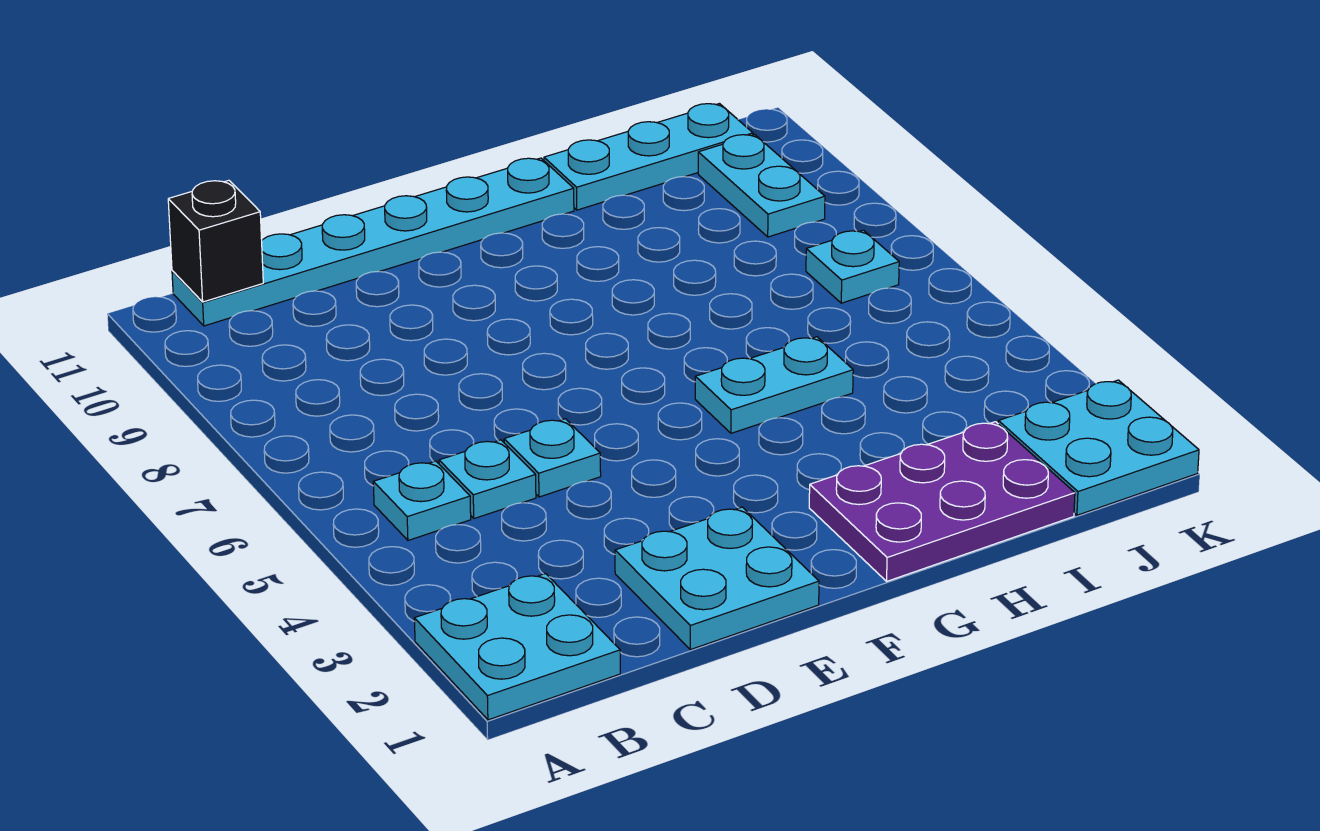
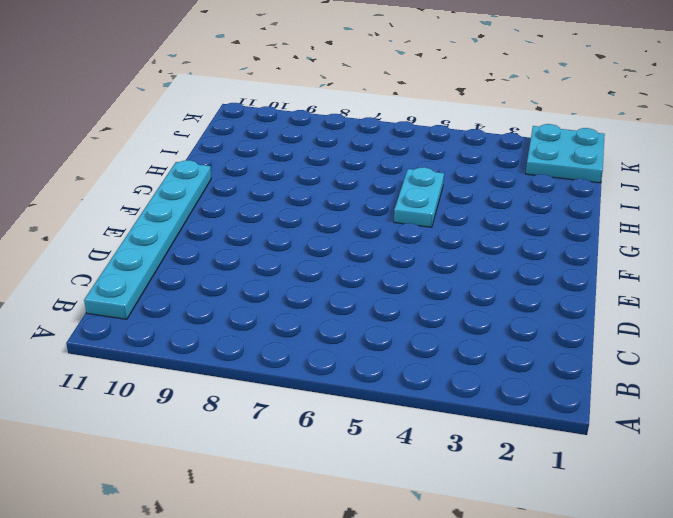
none -> cyan 2x2 plate [414,574,620,720]
none -> cyan 1x1 plate [373,461,471,540]
none -> cyan 1x1 plate [439,440,536,519]

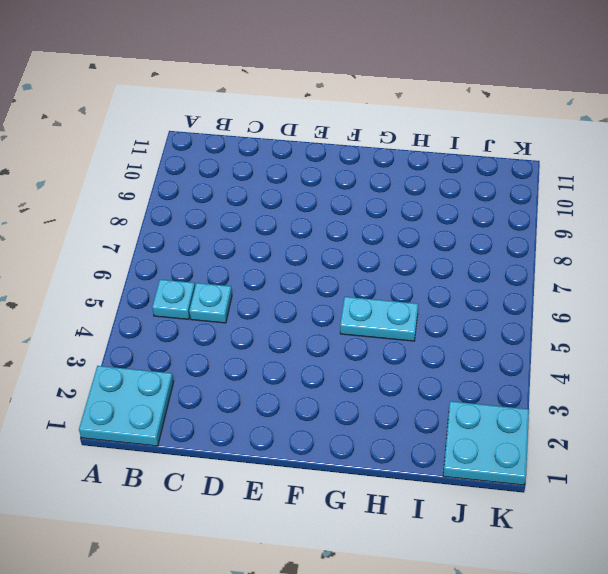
none -> cyan 1x6 plate [172,158,574,326]
none -> cyan 2x2 plate [615,507,819,650]
none -> cyan 1x1 plate [504,419,601,497]

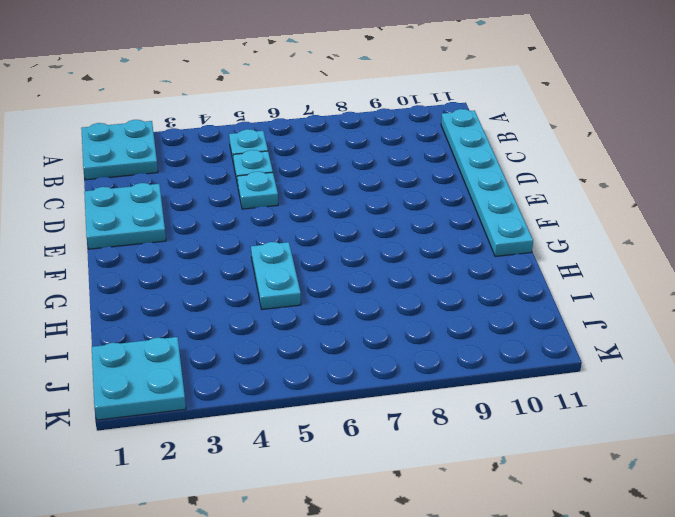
none -> purple 2x3 plate [809,422,1075,581]
none -> cyan 1x3 plate [544,104,753,210]
none -> cyan 1x1 plate [806,230,899,303]

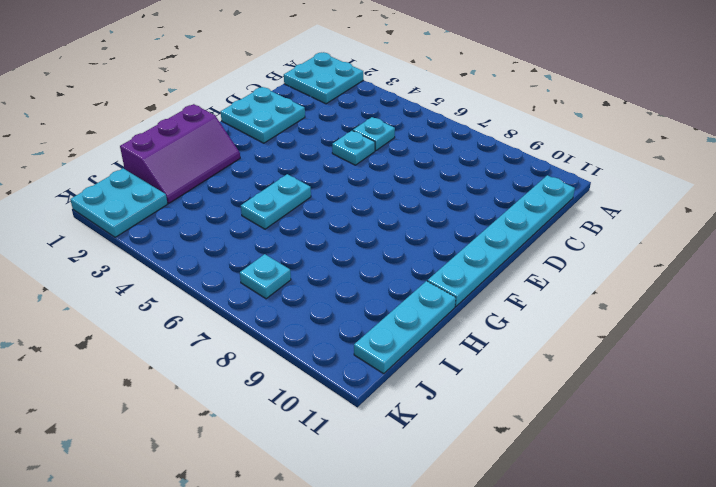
purple 2x3 slope [120,104,240,203] -> purple 2x3 plate [809,422,1075,581]
none -> cyan 1x1 plate [373,461,471,540]
none -> cyan 1x2 plate [698,135,825,237]
none -> black 1x1 brick [168,180,263,302]

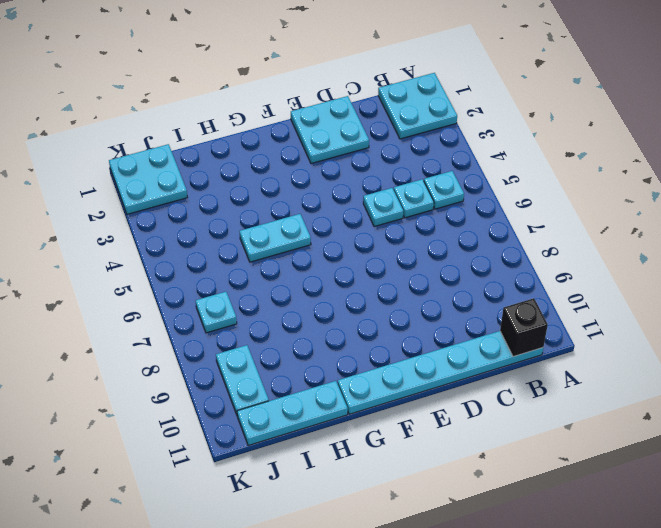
none -> purple 2x3 plate [809,422,1075,581]

